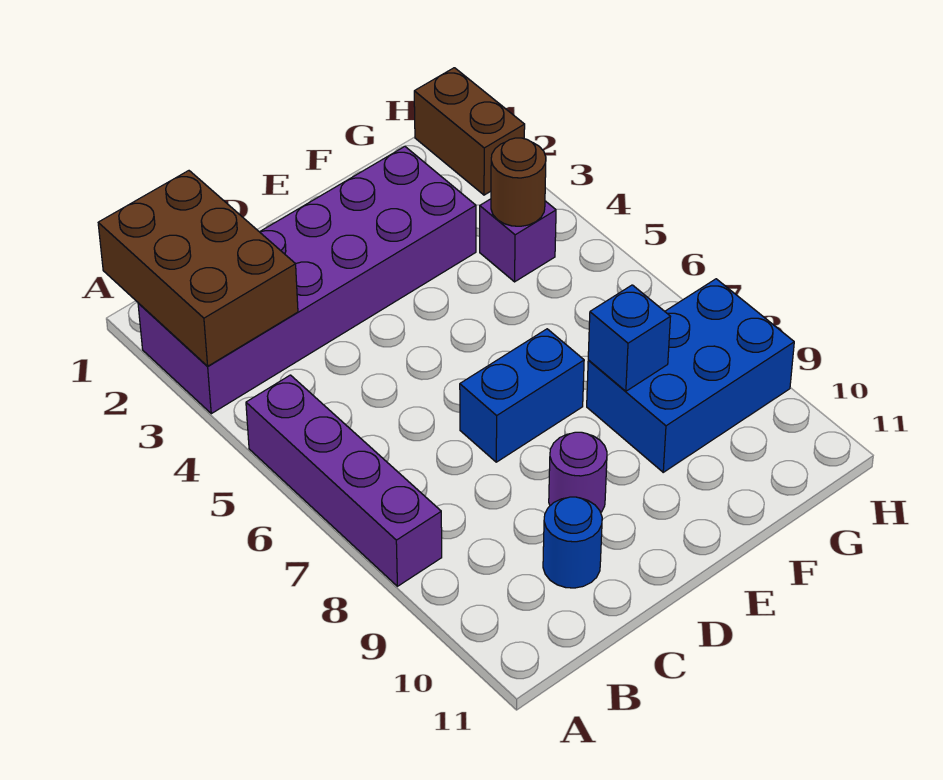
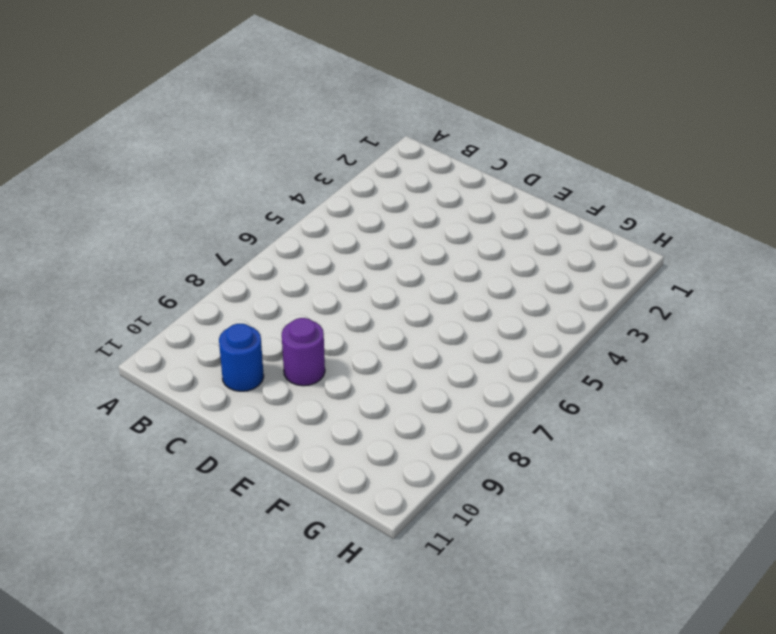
none -> purple 2x6 brick [138,146,476,414]
none -> purple 1x4 brick [246,375,442,586]

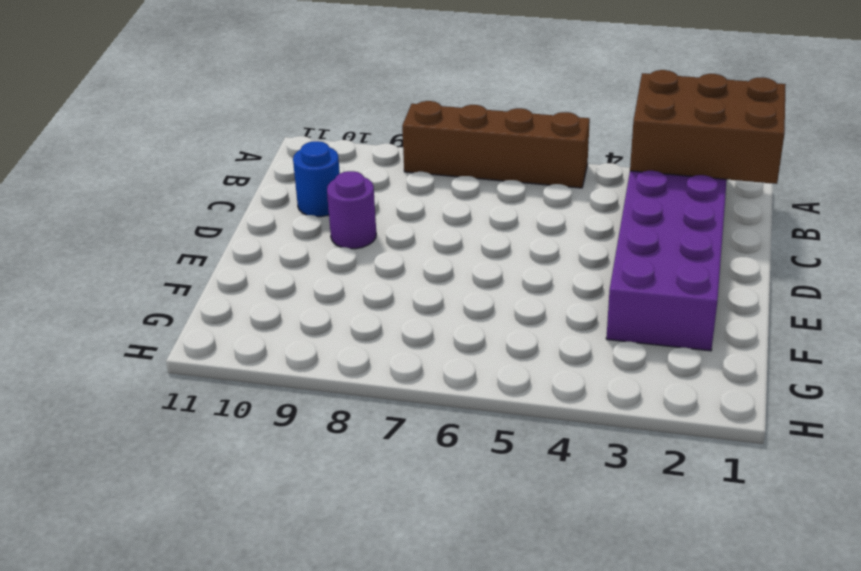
brown 1x4 brick [402,101,590,188] -> purple 1x4 brick [246,375,442,586]
none -> blue 1x2 brick [460,329,584,462]
none -> blue 2x3 brick [587,279,794,472]

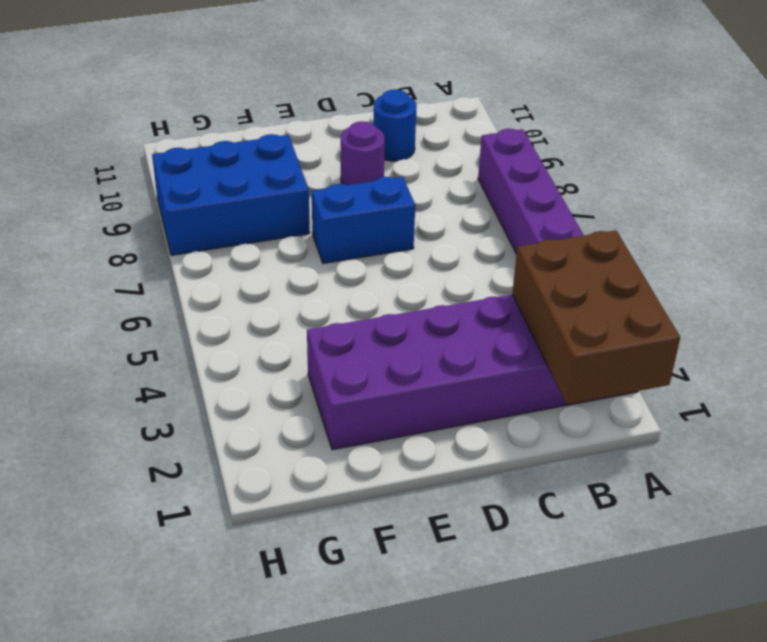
none -> purple 1x1 brick [480,199,556,282]
none -> brown 1x2 brick [414,68,525,195]

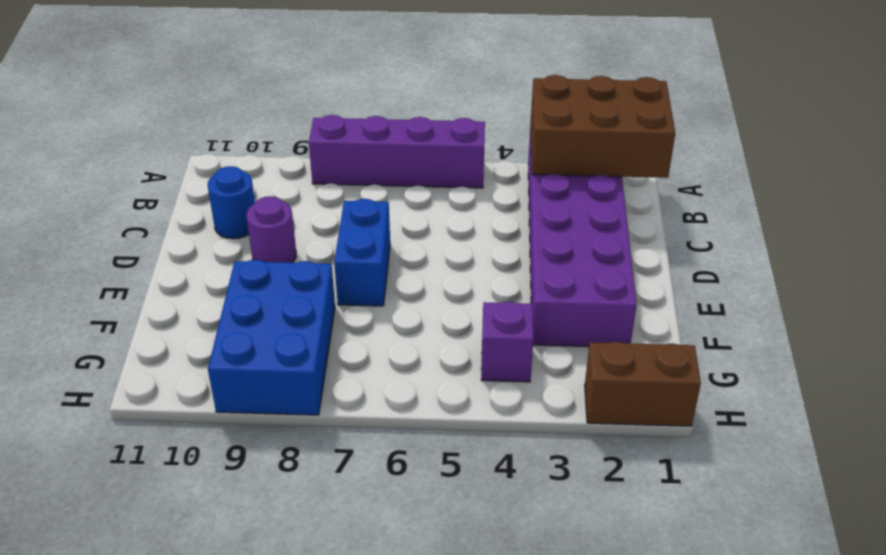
none -> blue 1x1 brick [588,285,670,391]
none -> brown 1x1 round brick [491,138,546,226]

